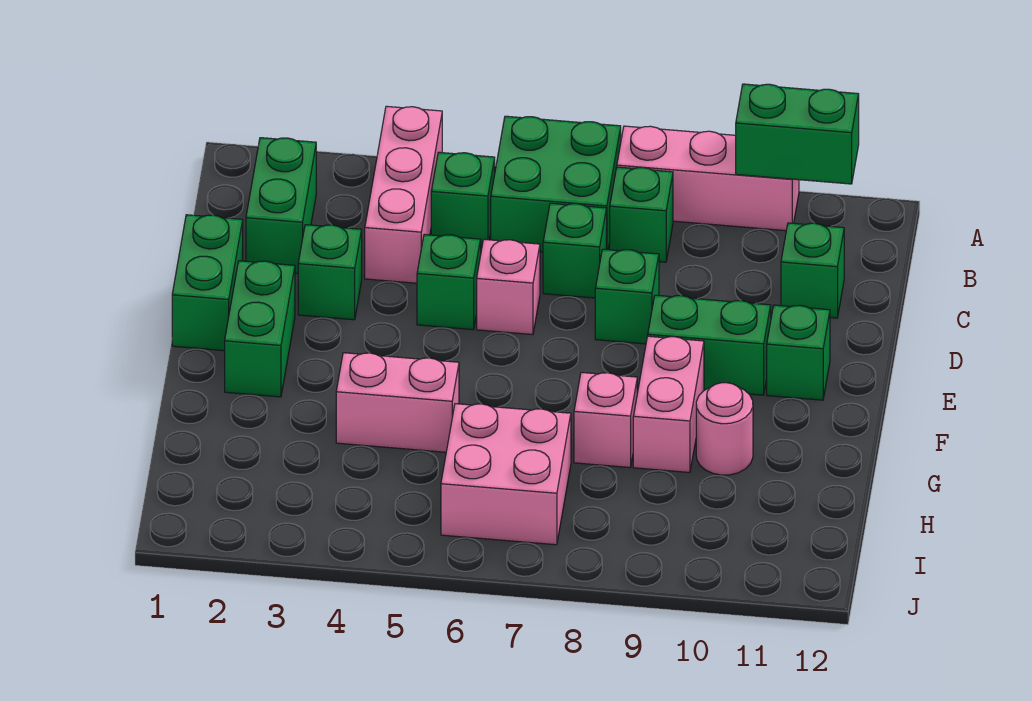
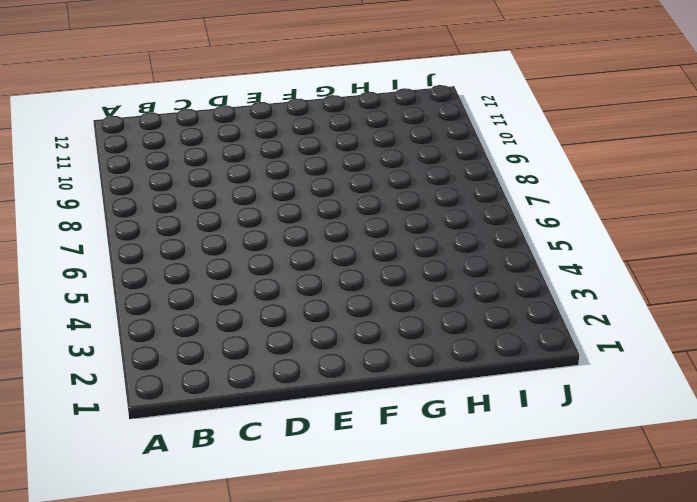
none -> pink 1x3 brick [365,106,442,283]
none -> green 2x2 brick [491,116,621,252]
none -> pink 1x3 brick [617,126,799,231]

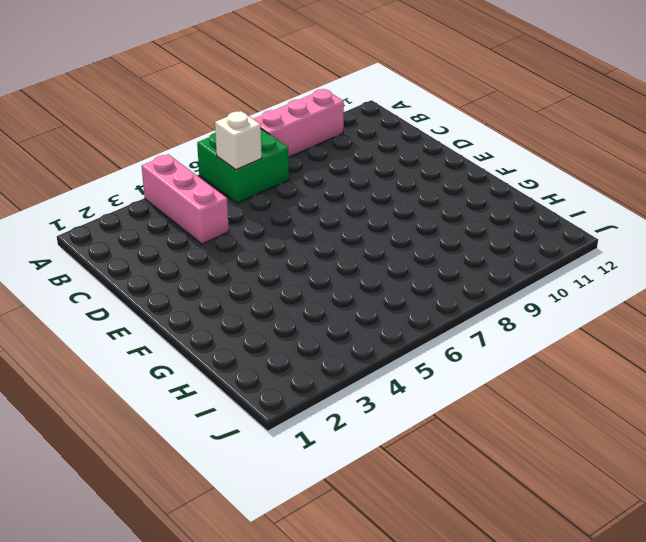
white 1x1 brick [215,111,262,170] -> none
none -> green 1x2 brick [246,138,316,273]
none -> green 1x1 brick [431,152,495,247]
none -> green 1x1 brick [610,167,673,262]

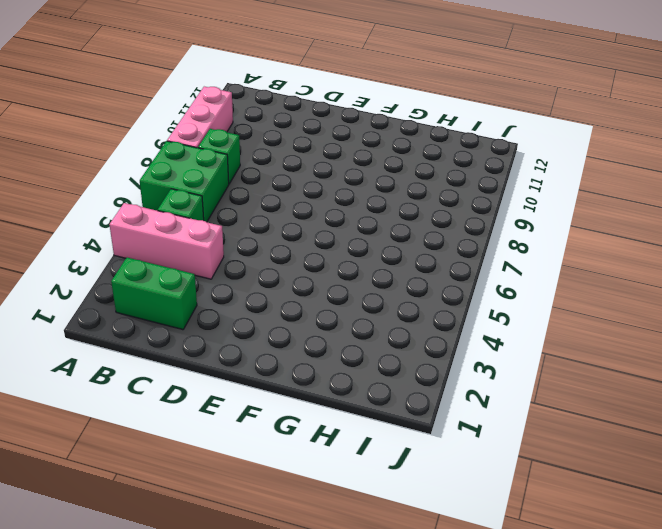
none -> green 1x1 brick [543,203,607,298]
none -> green 1x1 brick [781,223,844,318]
none -> green 1x2 brick [172,215,243,351]

